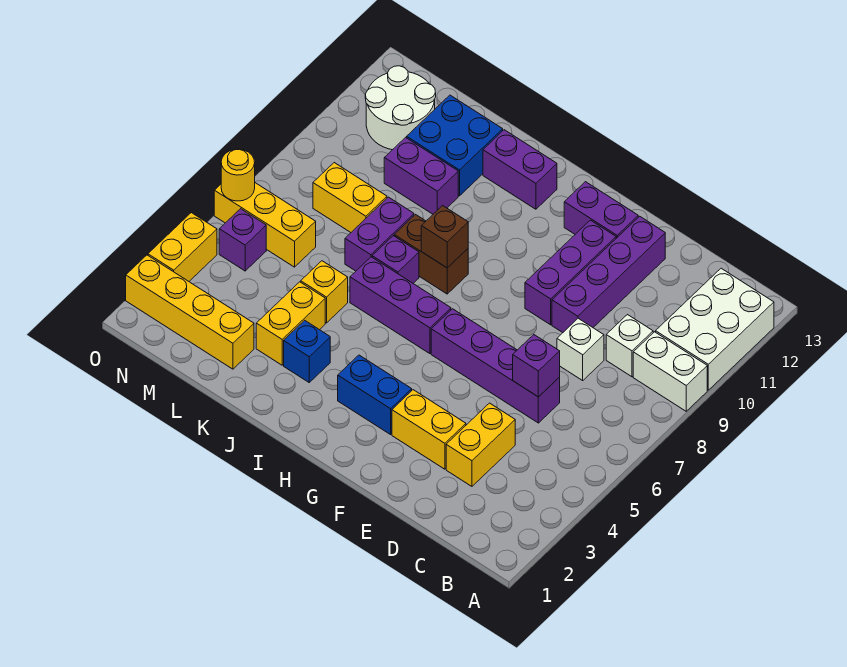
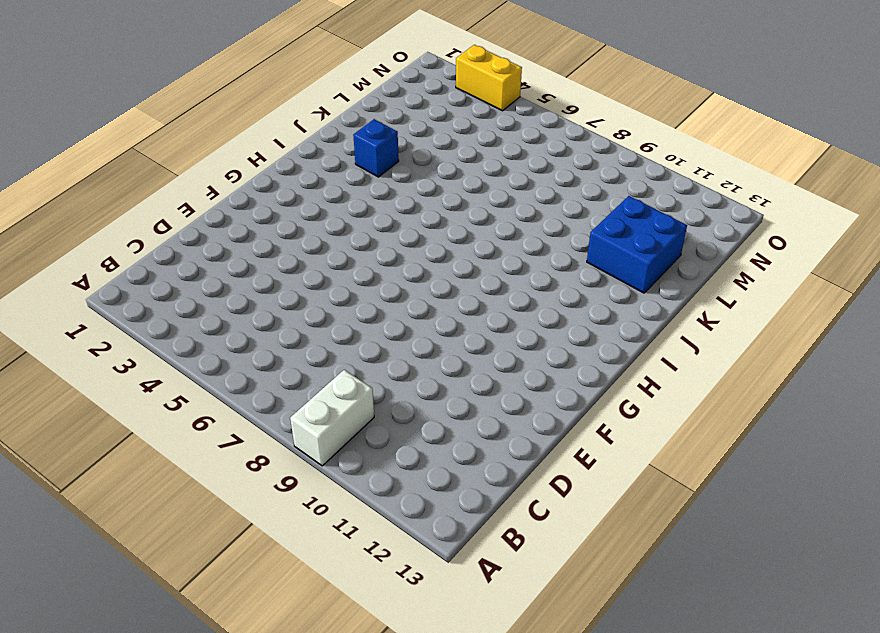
none -> white 2x3 brick [656,268,774,390]
none -> white 1x1 brick [606,315,653,377]
none -> yellow 1x2 brick [446,403,515,486]
none -> purple 1x4 brick [431,309,560,423]

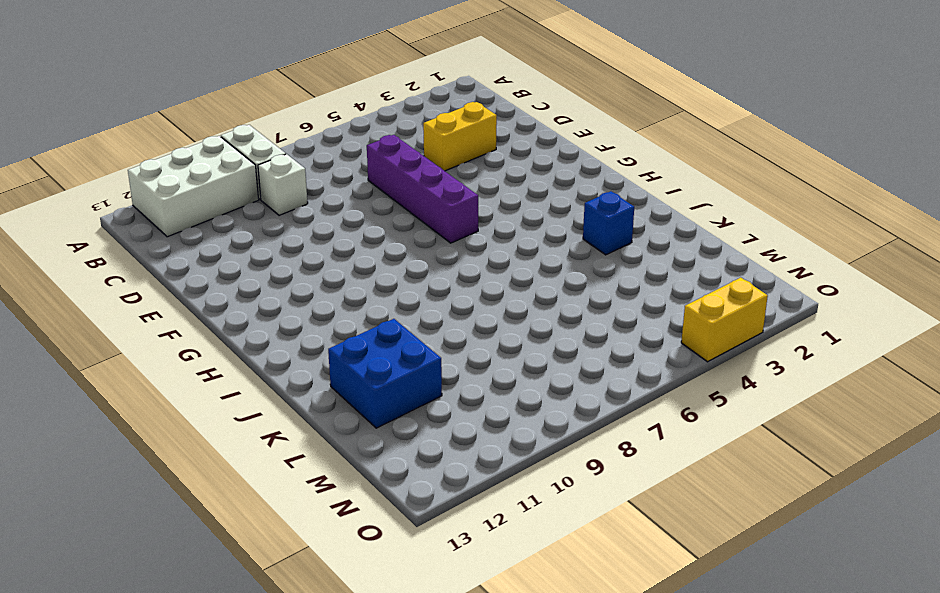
none -> white 1x1 brick [557,318,604,380]
none -> yellow 1x2 brick [392,390,466,469]
none -> purple 1x4 brick [552,216,665,333]
none -> purple 1x3 brick [525,220,616,325]

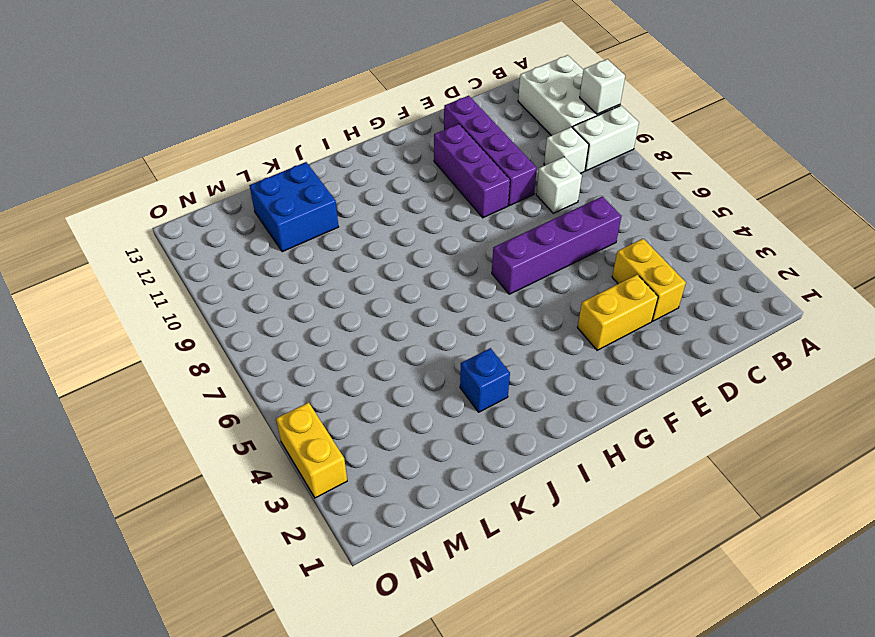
white 1x1 brick [580,59,625,114] -> none
none -> purple 1x2 brick [564,182,638,238]
none -> blue 1x2 brick [338,355,412,434]
none -> purple 1x3 brick [350,257,451,354]
none -> brown 1x2 brick [394,215,468,294]

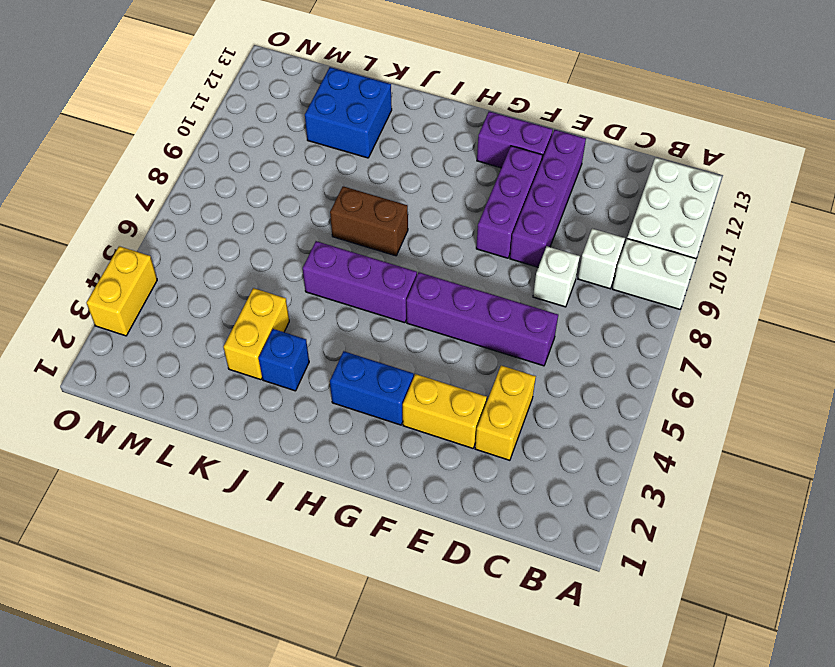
none -> purple 1x2 brick [483,130,557,209]
none -> purple 1x1 brick [372,236,419,283]
none -> yellow 1x1 brick [301,261,348,323]
none -> purple 1x2 brick [345,197,414,271]

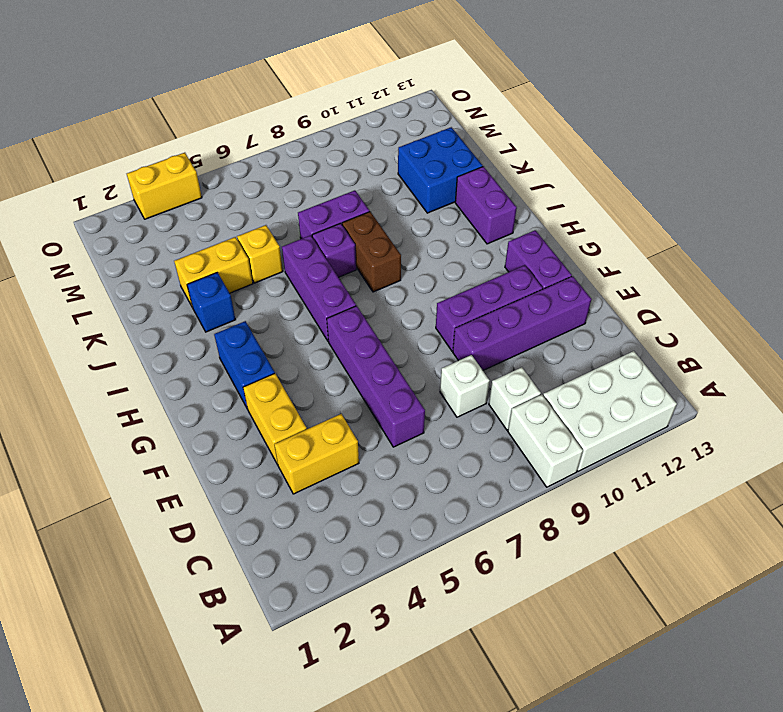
none -> purple 1x2 brick [384,137,458,214]
none -> yellow 1x4 brick [126,255,254,369]
none -> yellow 1x2 brick [313,163,387,232]
none -> yellow 1x3 brick [214,183,316,267]

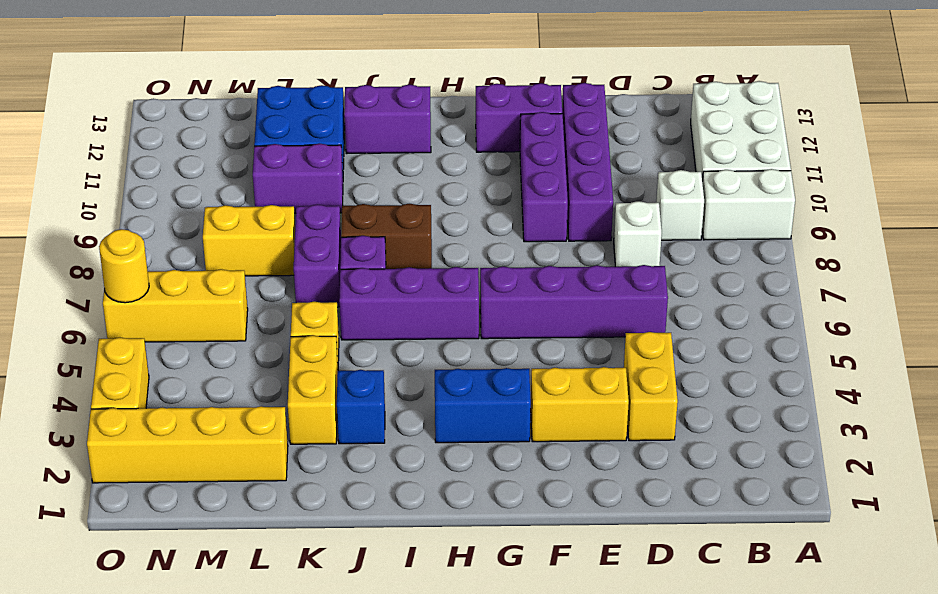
none -> white 2x2 round brick [365,66,436,150]
none -> purple 1x1 brick [219,209,266,271]
none -> purple 1x1 brick [513,335,560,397]
none -> brown 1x1 brick [421,206,468,268]

